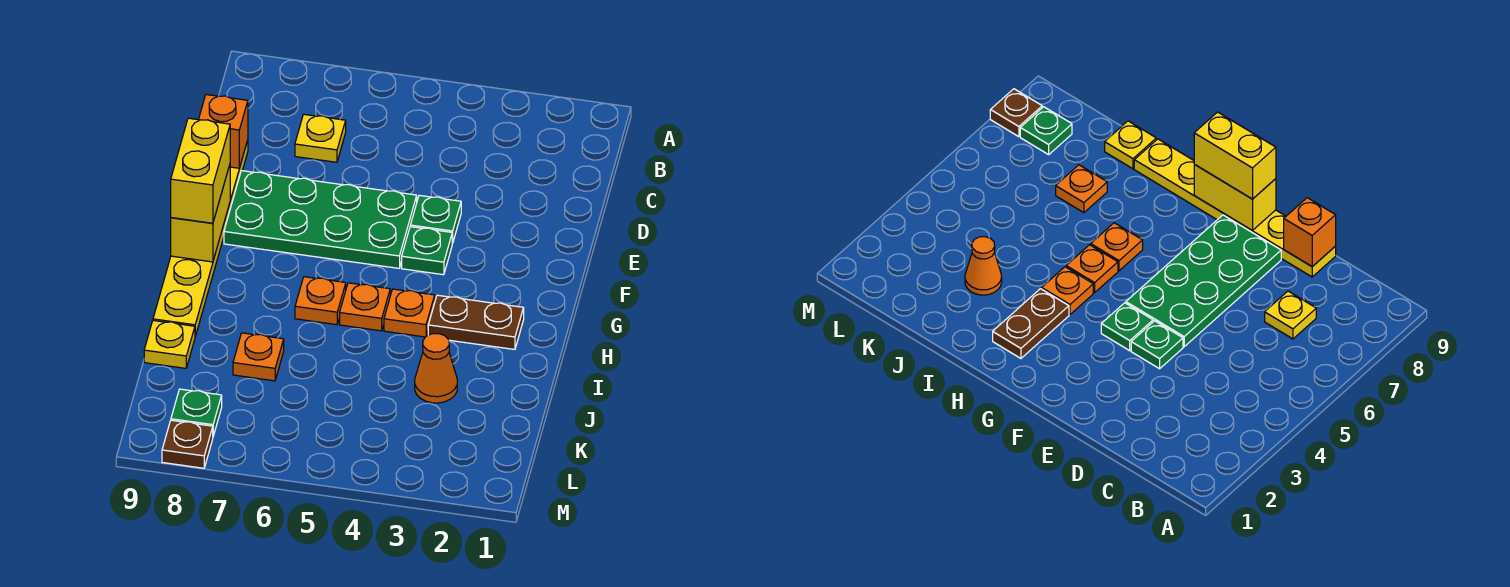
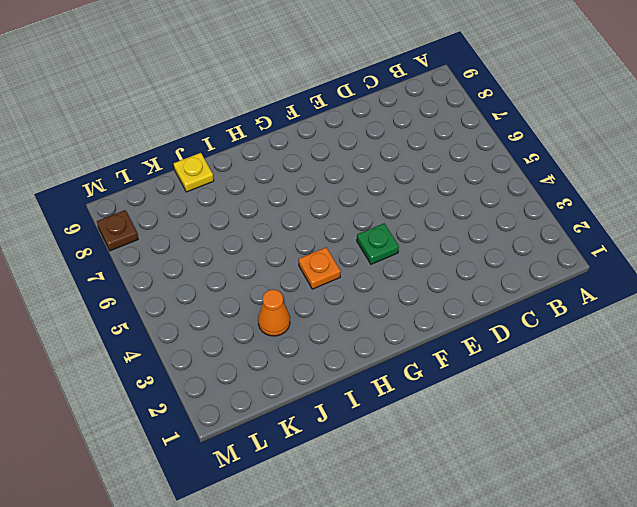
none -> yellow 1x1 plate [295,114,346,162]
none -> yellow 1x6 plate [153,140,248,336]
none -> green 1x1 plate [410,195,461,243]

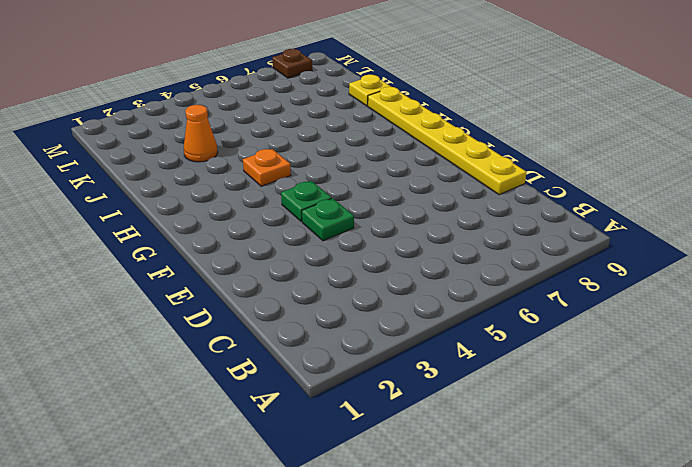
none -> yellow 1x1 plate [295,114,346,162]
none -> green 2x4 plate [224,171,417,268]
none -> brown 1x2 plate [428,295,524,349]

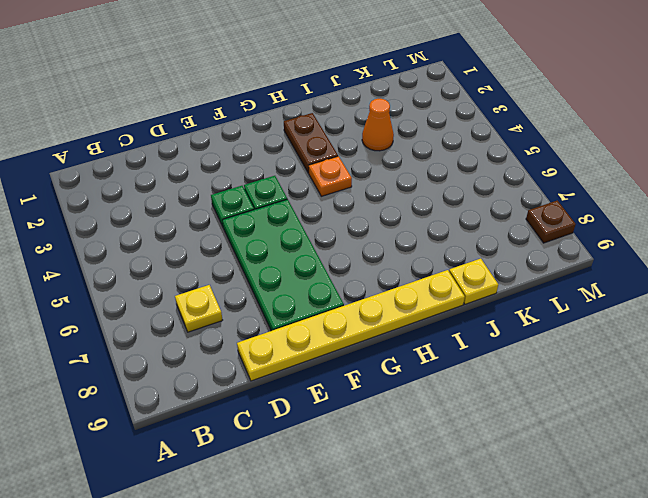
none -> orange 1x1 plate [340,283,390,331]
none -> orange 1x1 plate [295,277,346,325]
none -> orange 1x1 plate [233,333,284,381]

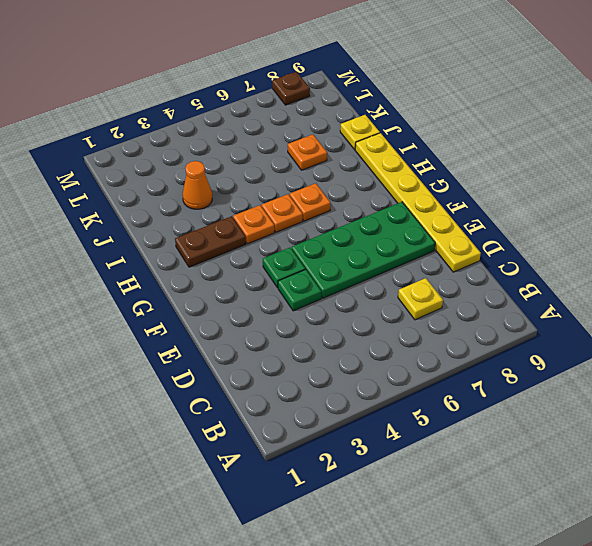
none -> green 1x1 plate [171,389,222,436]
none -> orange 1x1 brick [199,95,248,168]
none -> yellow 1x2 brick [171,165,230,262]

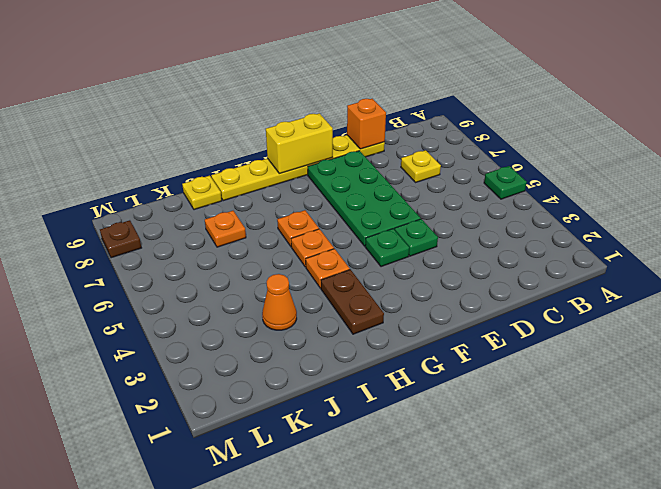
green 1x1 plate [484,166,527,199] -> green 1x1 plate moved to [171,389,222,436]
none -> yellow 1x2 brick [171,118,230,223]

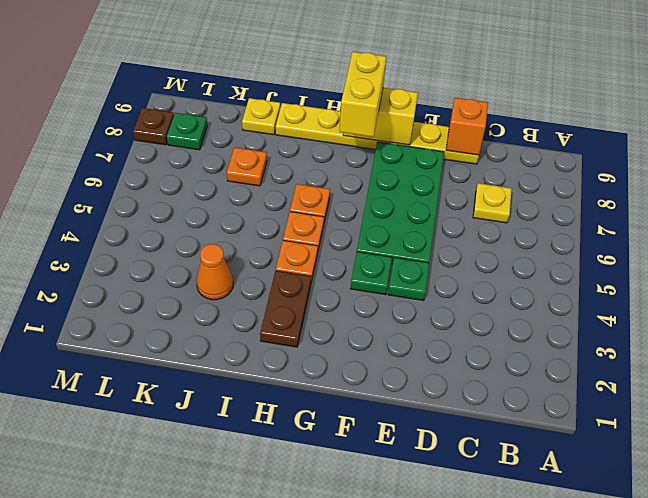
yellow 1x2 brick [340,52,386,137] -> yellow 1x2 brick turned to [171,118,230,223]

